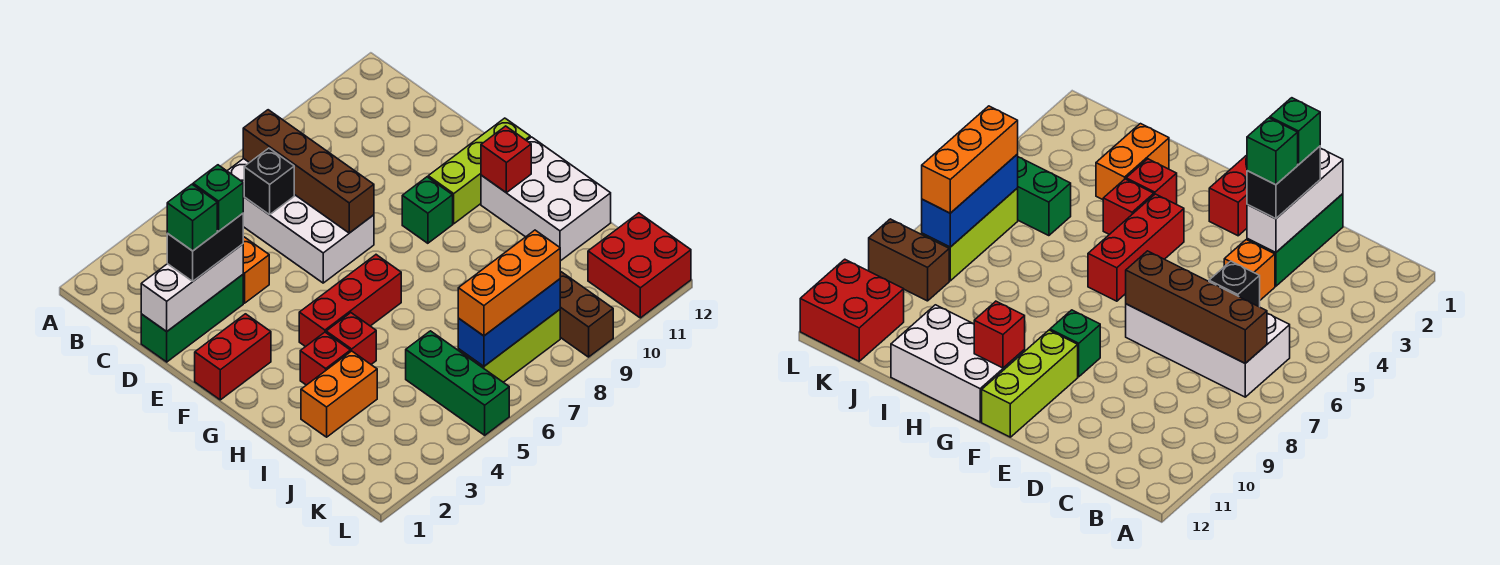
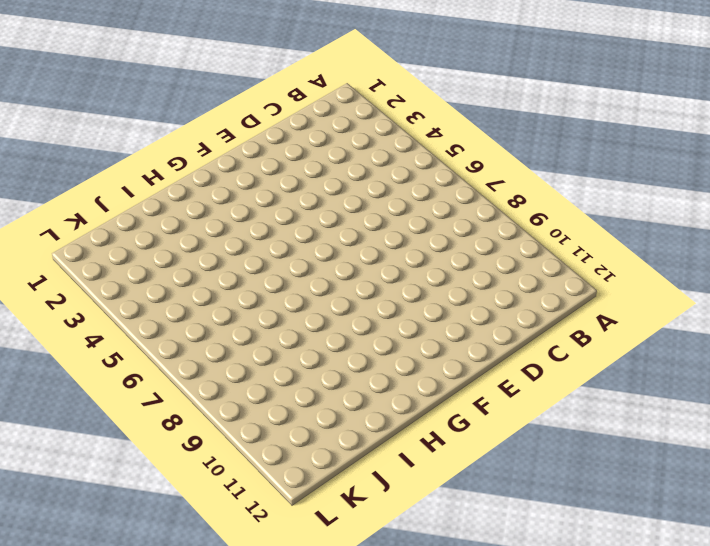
none -> white 2x4 brick [228,158,374,283]
none -> green 1x3 brick [141,275,243,362]
none -> orange 1x1 brick [243,237,269,303]

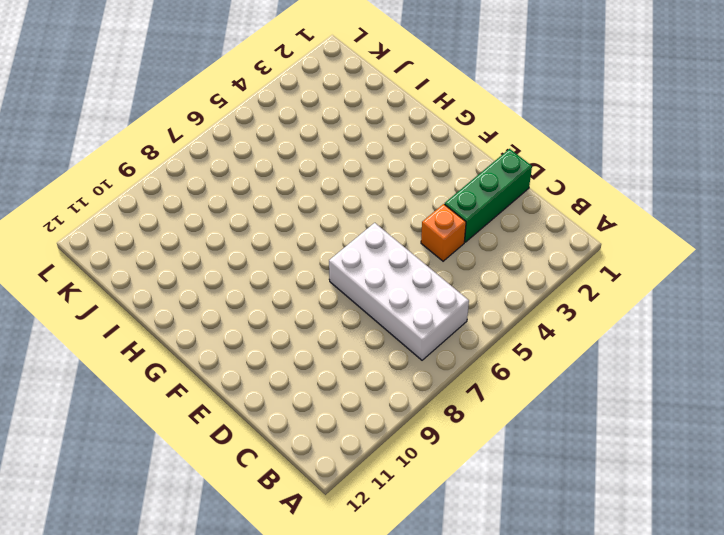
none -> red 1x2 brick [195,314,271,400]
none -> green 1x1 brick [402,177,453,243]
none -> lime 1x3 brick [428,118,530,224]

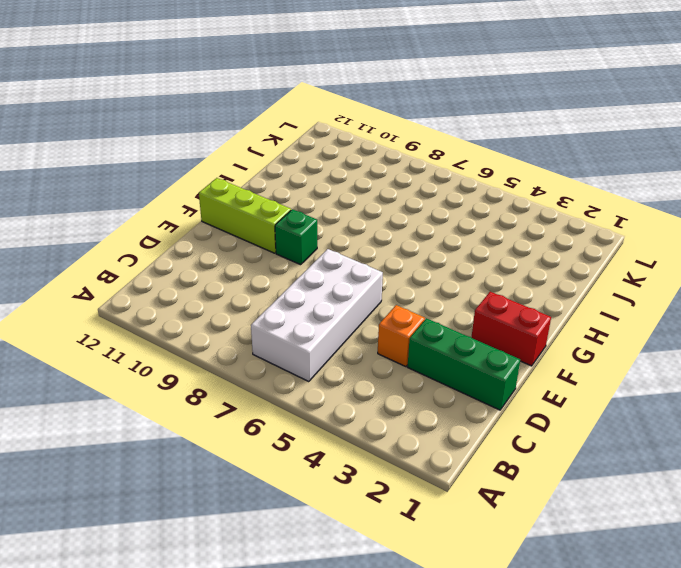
none -> red 1x3 brick [299,255,401,347]
none -> white 2x3 brick [481,137,611,261]
none -> red 1x1 brick [300,332,350,385]

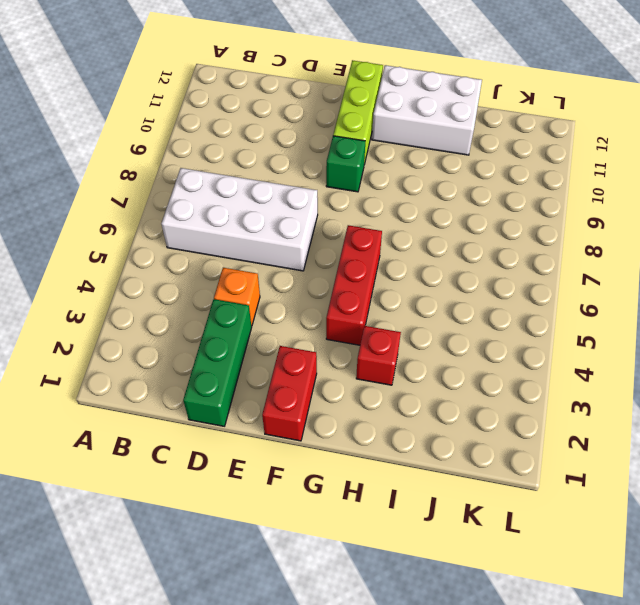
none -> red 1x1 brick [326,313,376,364]
none -> orange 1x2 brick [301,351,377,437]
none -> green 1x3 brick [406,331,509,435]

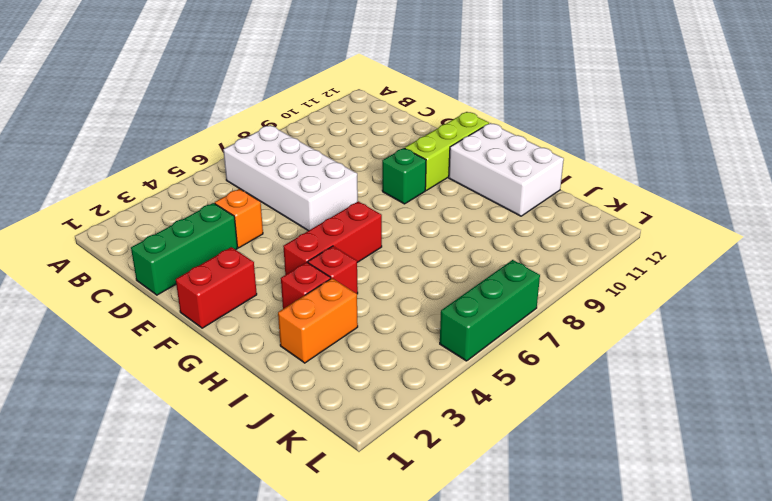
green 1x3 brick [440,260,540,361] -> green 1x3 brick turned to [406,331,509,435]
none -> lime 1x3 brick [458,310,560,382]
none -> brown 1x2 brick [560,272,613,357]
none -> red 2x2 brick [588,213,691,318]

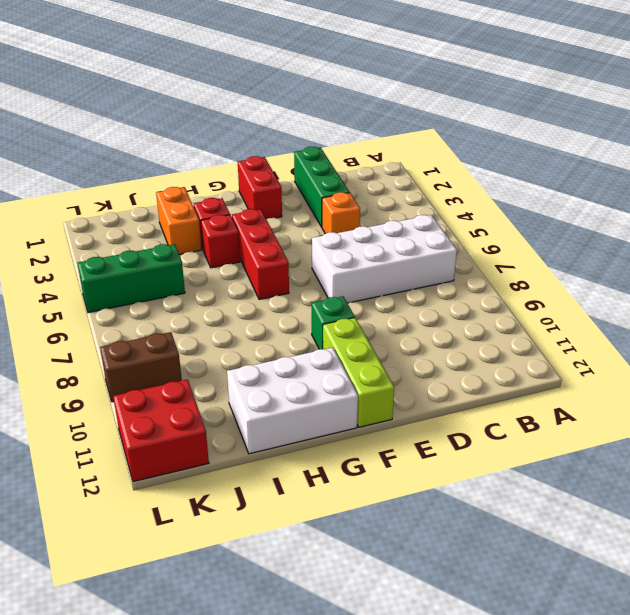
none -> lime 1x3 brick [458,310,560,382]
none -> brown 1x4 brick [243,110,374,233]
none -> black 1x1 brick [244,148,294,215]

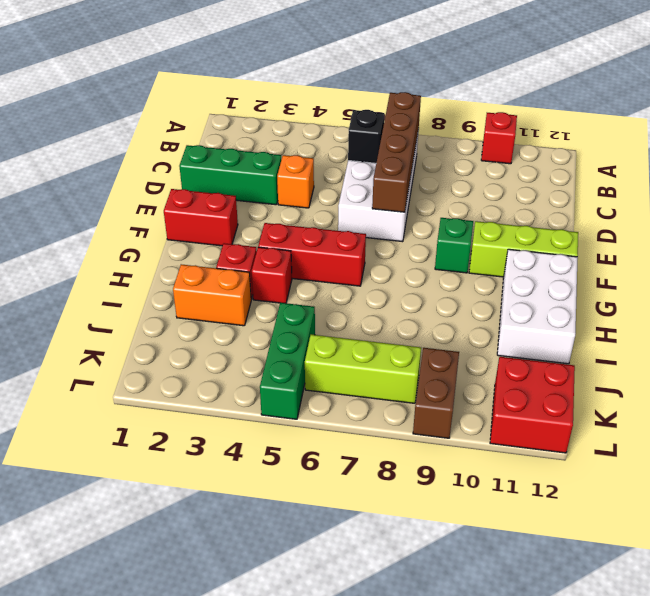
red 1x1 brick [481,112,517,164] -> red 1x1 brick moved to [481,126,531,193]
none -> white 1x3 brick [141,244,243,332]
none -> blue 1x3 brick [458,279,560,366]
none -> black 1x2 brick [167,214,243,281]

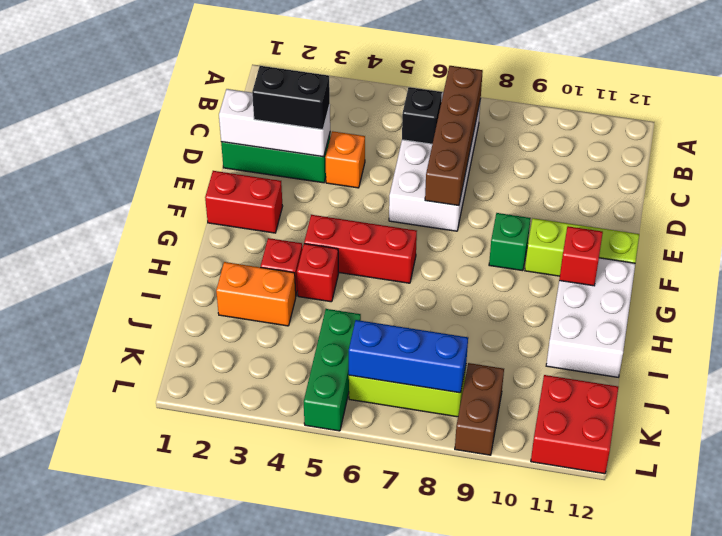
none -> orange 1x3 brick [458,230,560,336]
none -> green 1x1 brick [167,184,217,251]
none -> green 1x1 brick [193,165,243,231]

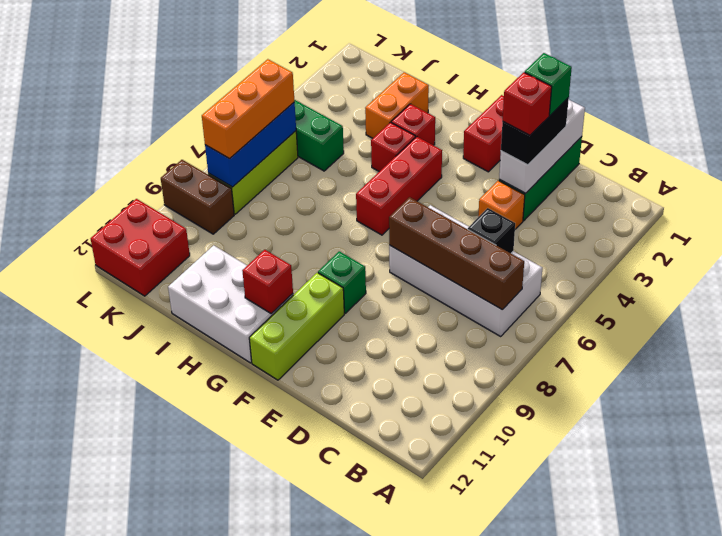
red 1x1 brick [503,72,552,135] -> green 1x1 brick [193,165,243,231]

